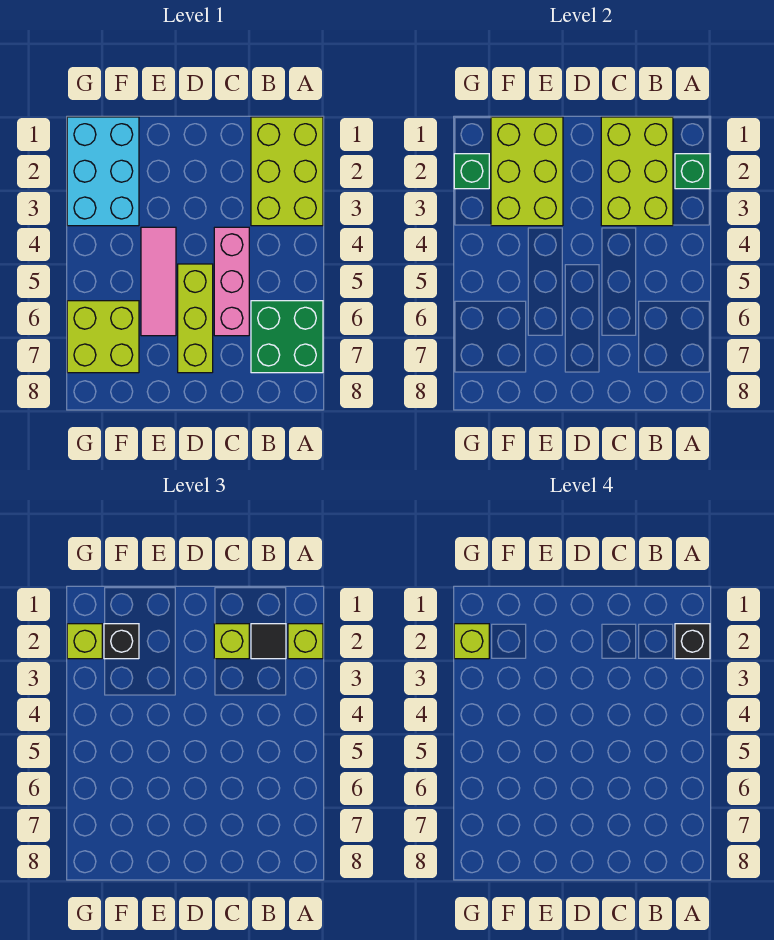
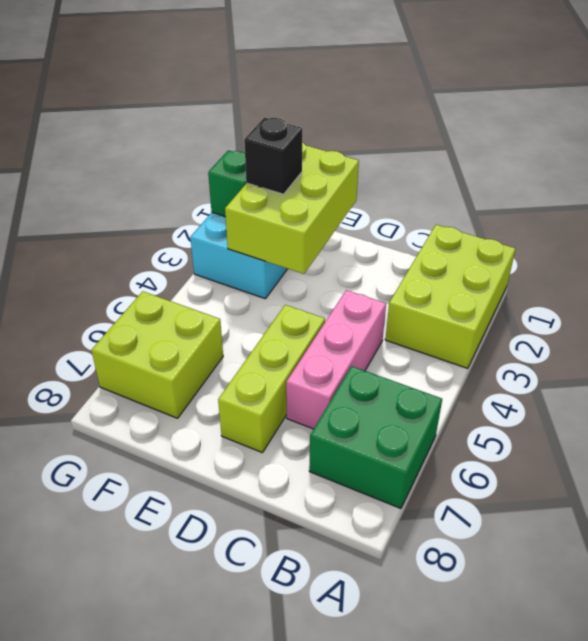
none -> pink 1x3 tile [141,227,176,336]
none -> green 1x1 brick [675,154,710,189]
none -> lime 2x3 brick [601,117,673,226]

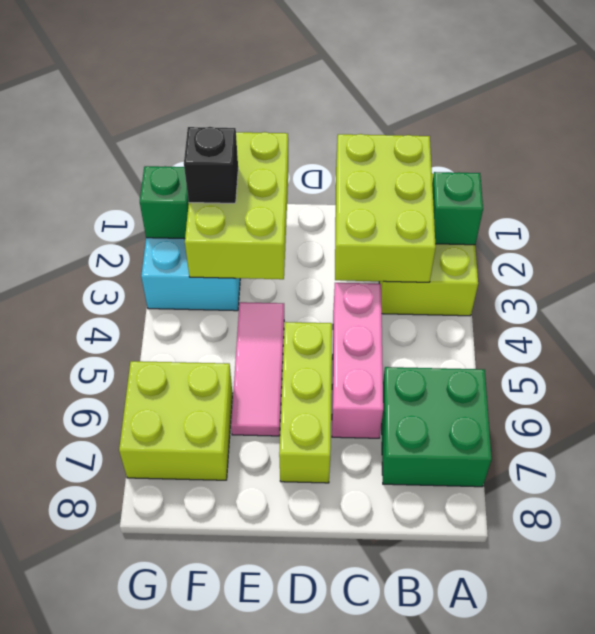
none -> lime 1x1 brick [288,624,323,659]
none -> black 1x1 tile [251,624,286,659]
none -> lime 1x1 brick [214,624,249,659]

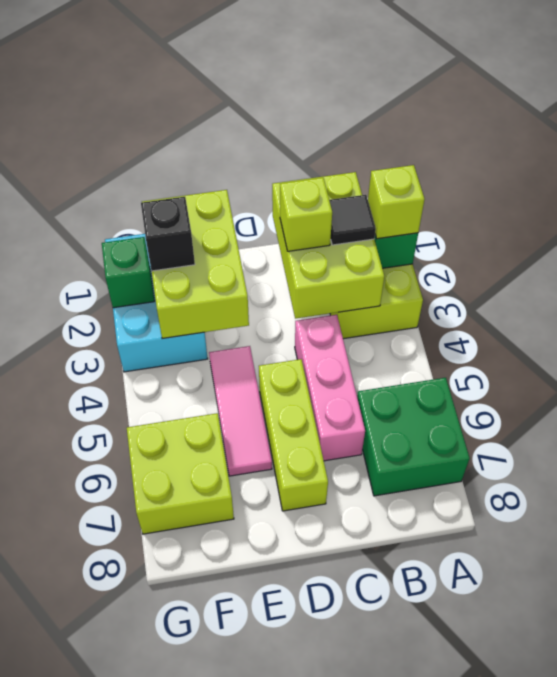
none -> lime 1x1 brick [67,624,102,659]
none -> black 1x1 brick [675,624,710,659]
none -> lime 1x1 brick [454,624,489,659]

